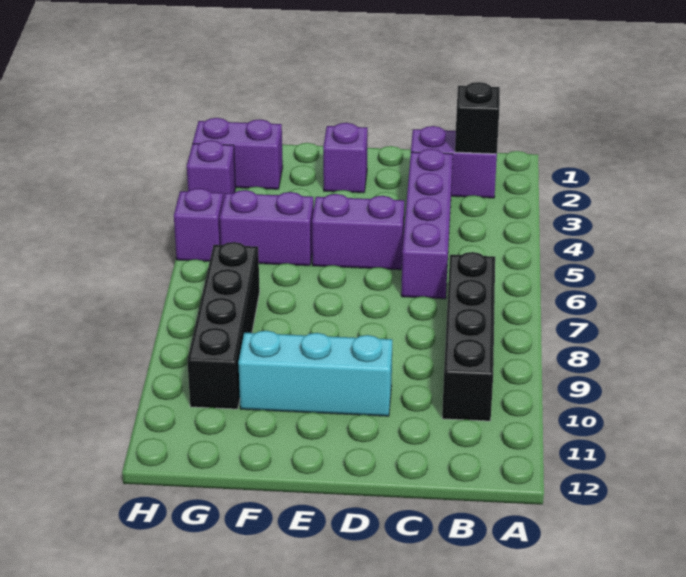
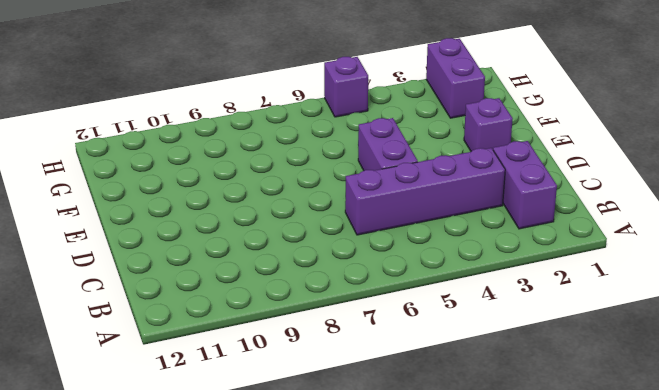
none -> black 1x4 brick [442,252,495,421]
none -> cyan 1x3 brick [238,331,392,416]
none -> purple 1x2 brick [220,190,314,266]

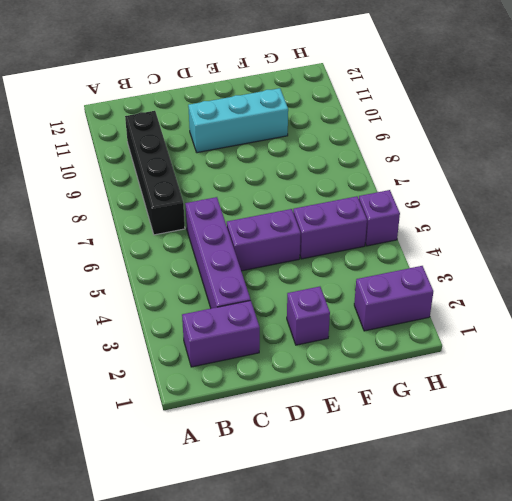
none -> black 1x4 brick [187,242,260,409]
none -> purple 1x1 brick [187,140,236,200]
none -> black 1x1 brick [455,82,500,154]

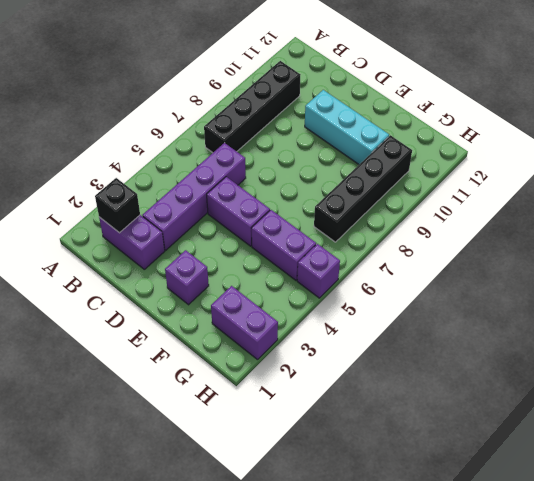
none -> purple 1x1 brick [187,140,236,200]

